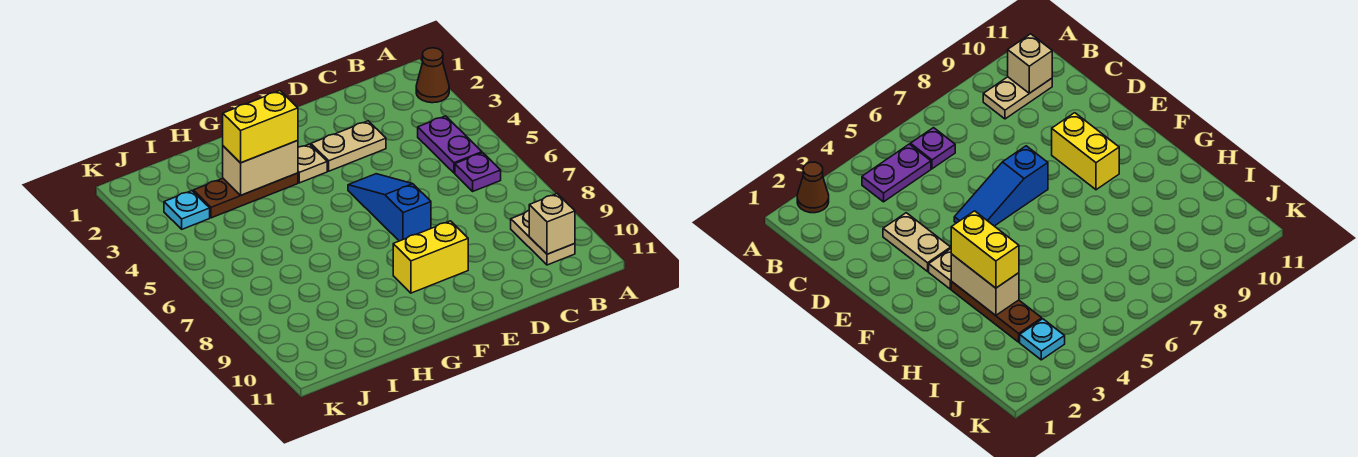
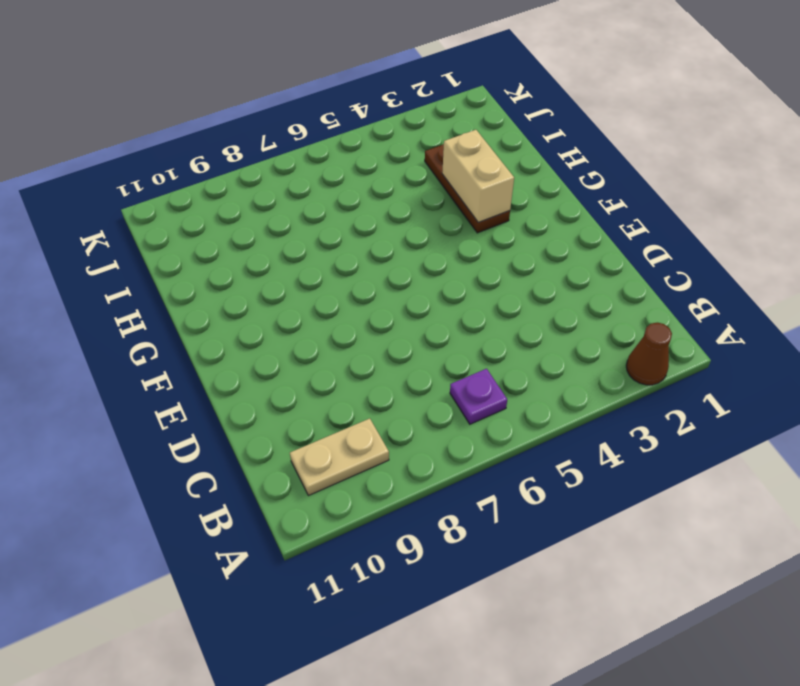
none -> purple 1x2 plate [418,116,482,173]
none -> tan 1x2 plate [311,121,386,171]
none -> blue 1x3 slope [348,174,431,241]

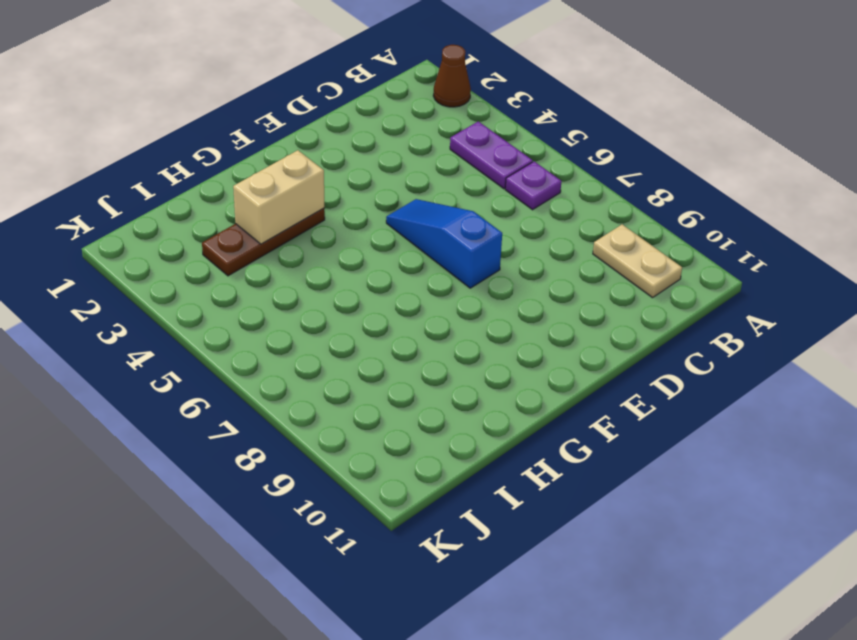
none -> tan 1x2 plate [311,121,386,171]
none -> yellow 1x2 brick [393,221,468,293]
none -> tan 1x1 plate [298,144,327,183]

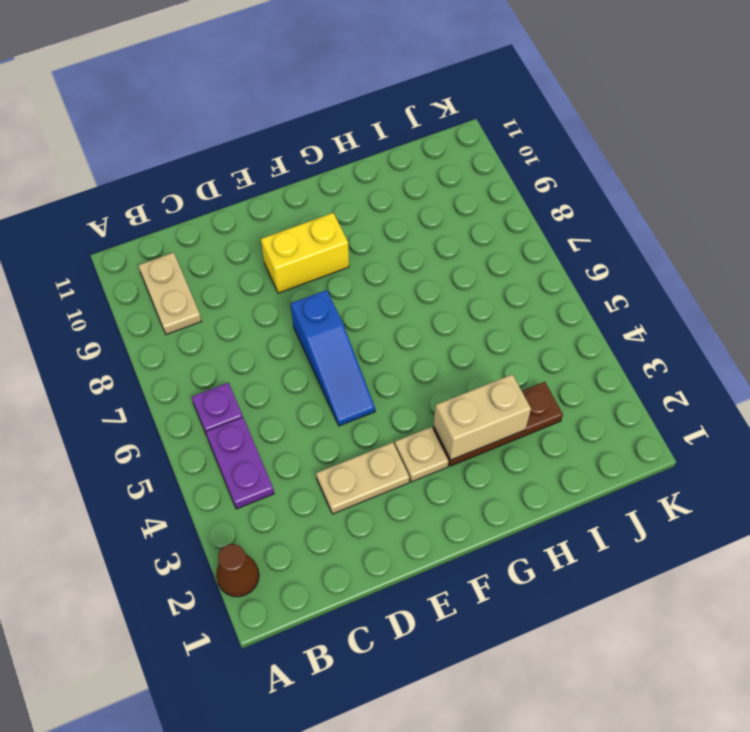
none -> cyan 1x1 plate [164,191,210,229]
none -> tan 1x1 brick [529,194,575,254]
none -> yellow 1x2 brick [223,91,298,163]

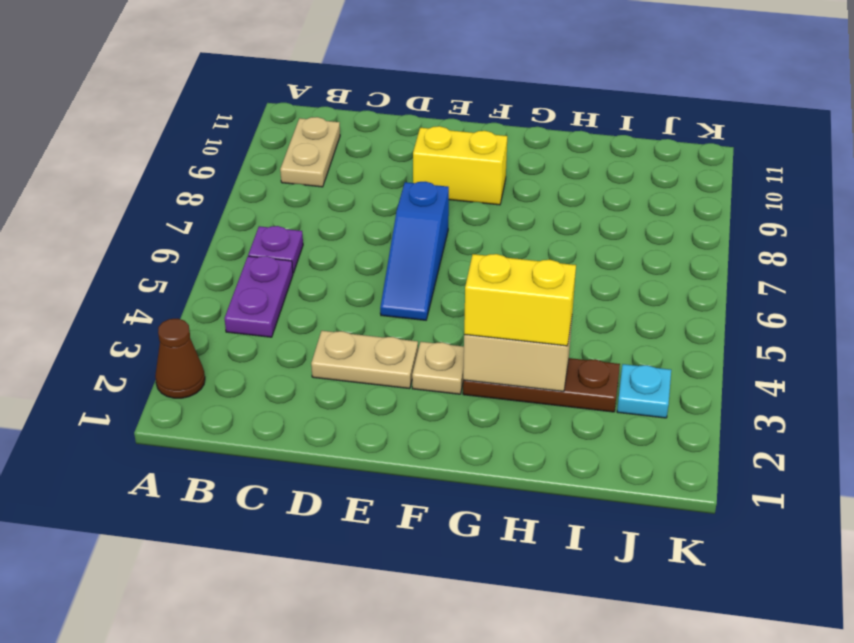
none -> tan 1x1 brick [529,194,575,254]

